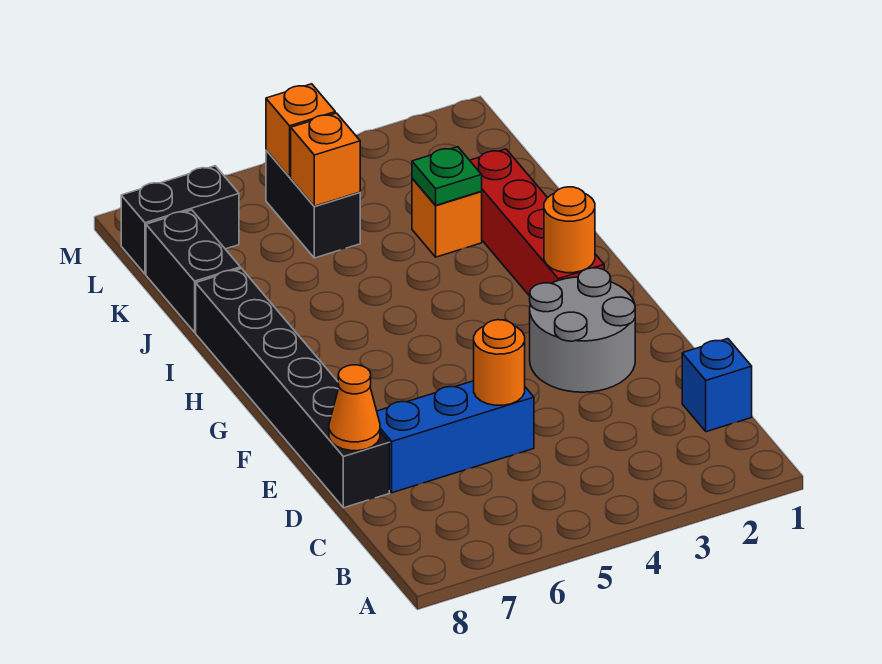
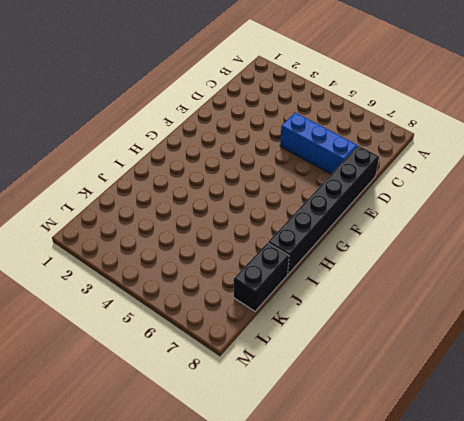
none -> blue 1x1 brick [682,339,752,432]
none -> grey 2x2 round brick [530,268,635,392]
none -> red 1x4 brick [470,149,604,296]

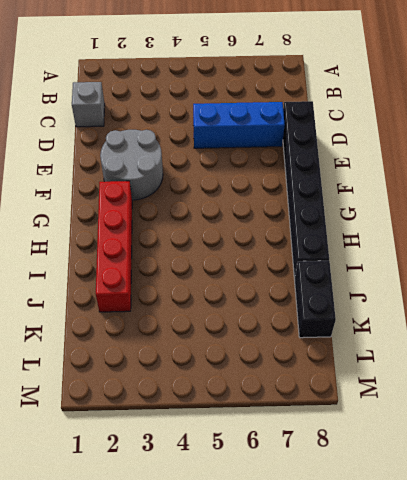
grey 1x1 brick [72,82,105,127] -> blue 1x1 brick [682,339,752,432]
none -> orange 1x1 brick [412,178,482,257]
none -> black 1x2 brick [266,150,360,258]
none -> black 1x2 brick [121,166,239,274]

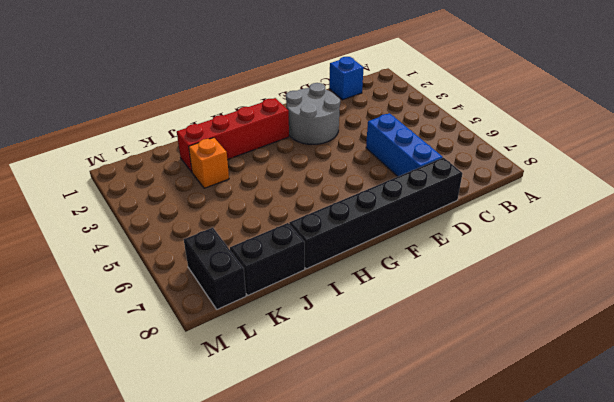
none -> black 1x2 brick [266,150,360,258]
none -> orange 1x1 round brick [474,320,525,405]
none -> orange 1x1 cone [329,365,380,451]

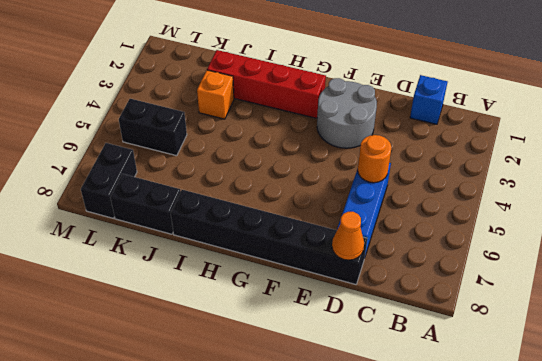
none -> orange 1x1 round brick [544,187,595,273]
none -> green 1x1 plate [412,147,482,205]
none -> orange 1x1 brick [291,113,360,206]

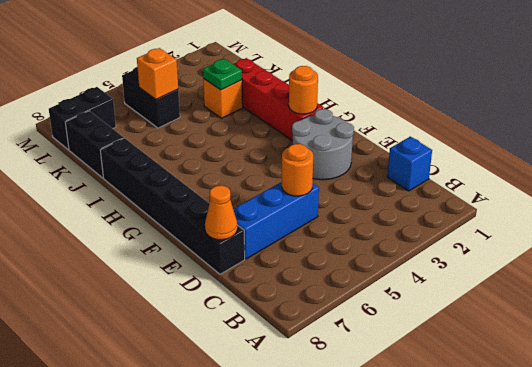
none -> orange 1x1 brick [266,84,335,177]

